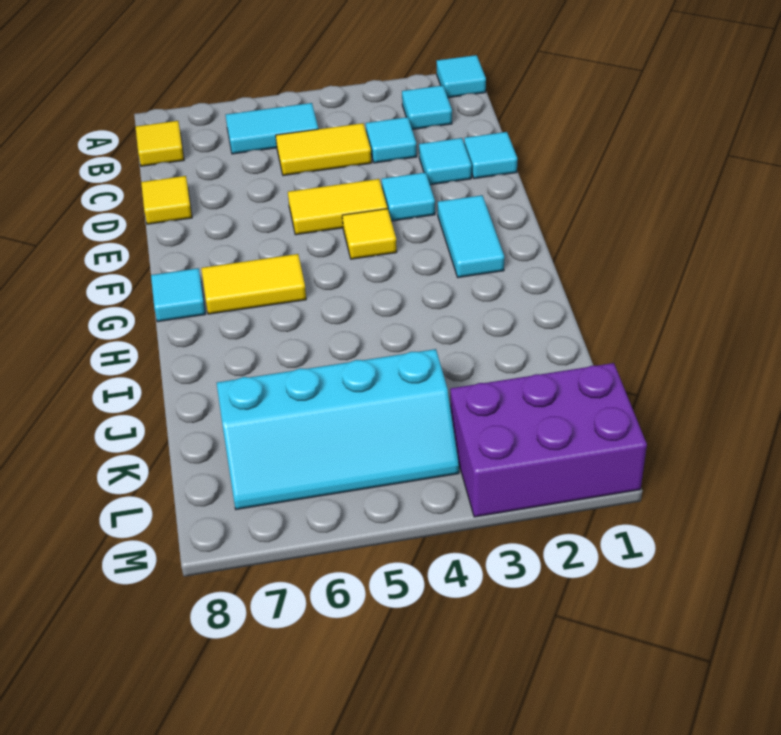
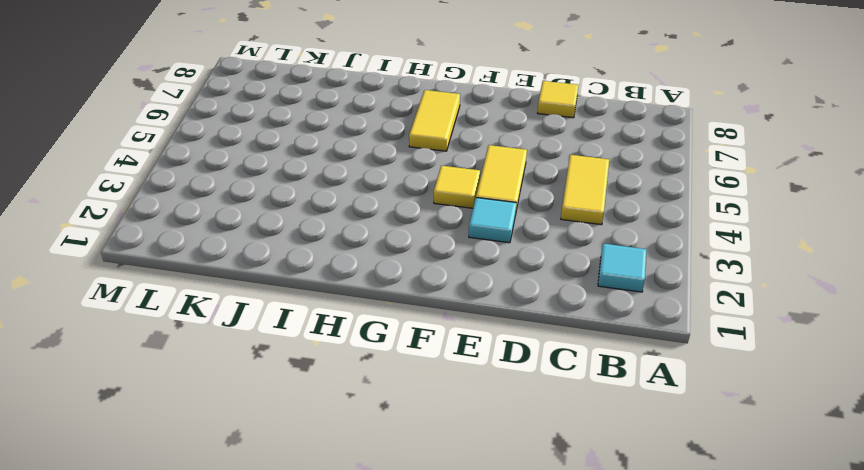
none -> cyan 1x1 tile [437,55,486,98]
none -> cyan 1x2 tile [226,103,318,154]
none -> yellow 1x1 tile [136,121,184,166]

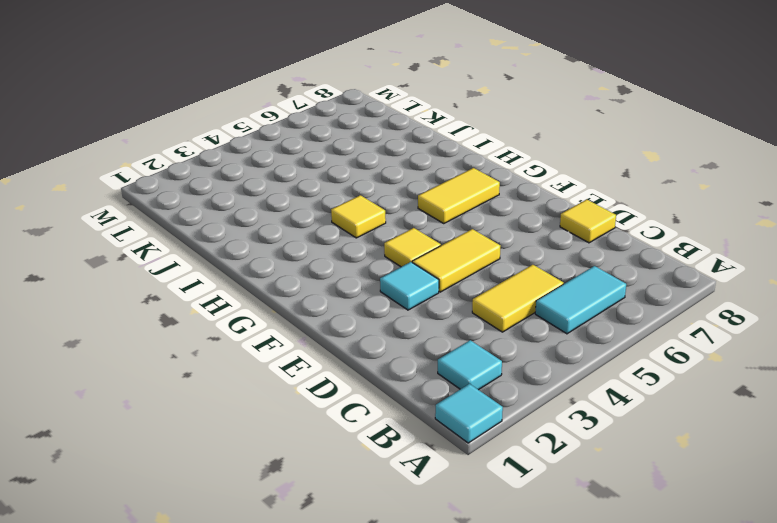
yellow 1x1 tile [331,195,386,238] -> yellow 1x1 tile moved to [136,121,184,166]
none -> cyan 1x1 tile [366,117,417,163]
none -> cyan 1x1 tile [464,132,517,179]
none -> cyan 1x1 tile [419,138,472,185]

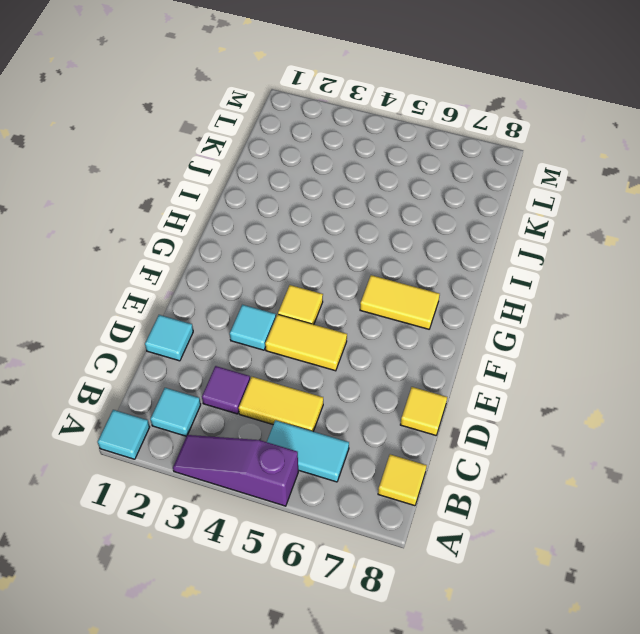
purple 1x3 slope [173,435,298,506] -> none
purple 1x1 tile [202,366,250,414] -> cyan 1x1 tile [366,117,417,163]
none -> cyan 1x1 tile [419,138,472,185]
none -> cyan 1x2 tile [438,195,504,277]
none -> cyan 1x1 tile [151,268,205,322]

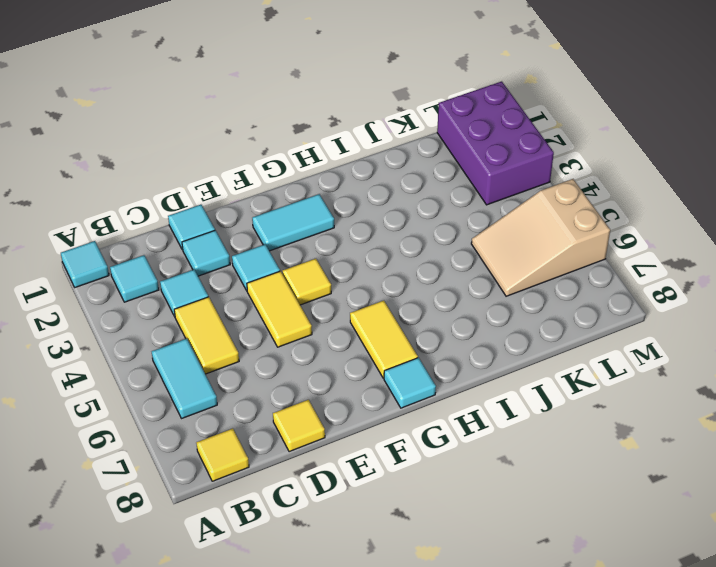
tan 2x3 slope [471,179,610,296] -> cyan 2x4 slope [217,349,459,509]

